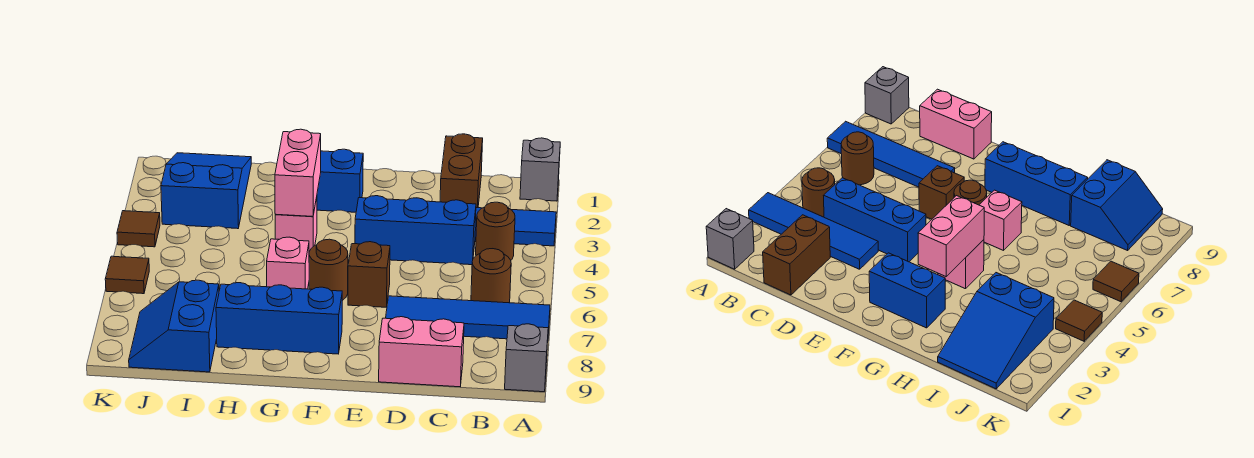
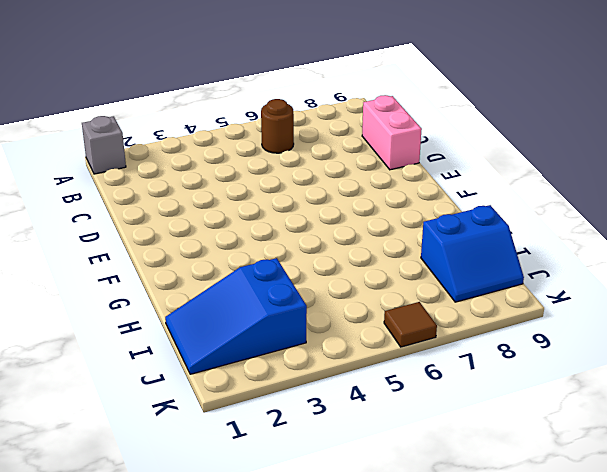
none -> blue 1x4 tile [475,208,556,246]
none -> blue 1x4 tile [386,296,550,339]
none -> grey 1x1 brick [505,324,549,392]

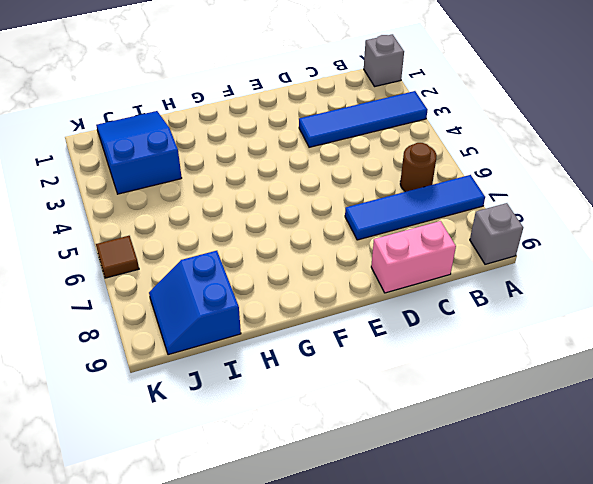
none -> brown 1x1 round brick [476,202,515,260]
none -> brown 1x2 brick [440,134,483,208]
none -> blue 1x3 brick [355,196,476,265]

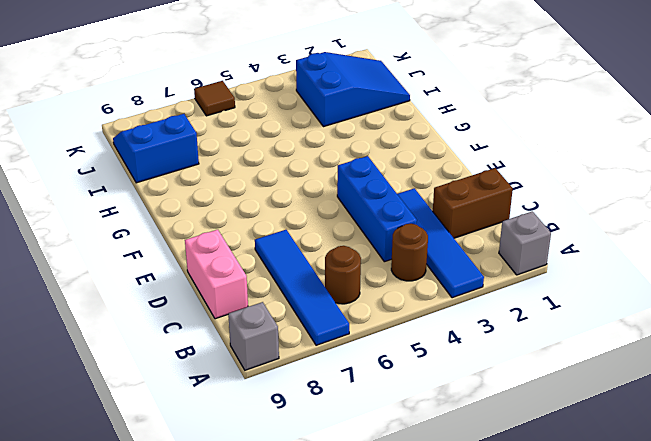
none -> brown 1x1 brick [348,242,390,307]
none -> blue 1x2 brick [317,149,363,212]
none -> brown 1x1 round brick [309,239,348,300]

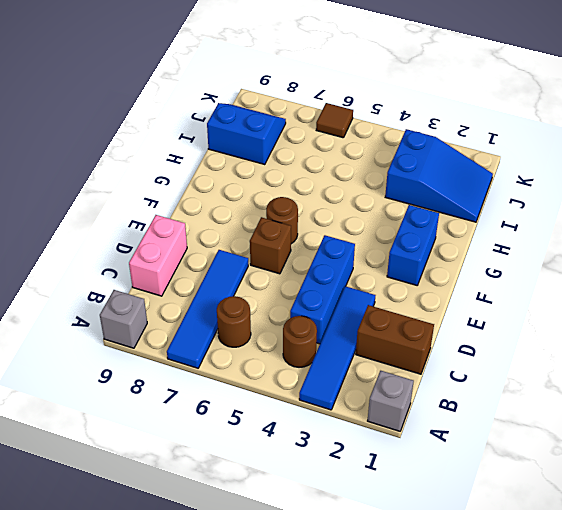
none -> blue 1x3 brick [216,283,342,354]
none -> pink 1x1 brick [275,197,317,252]
none -> pink 1x1 brick [267,237,309,289]

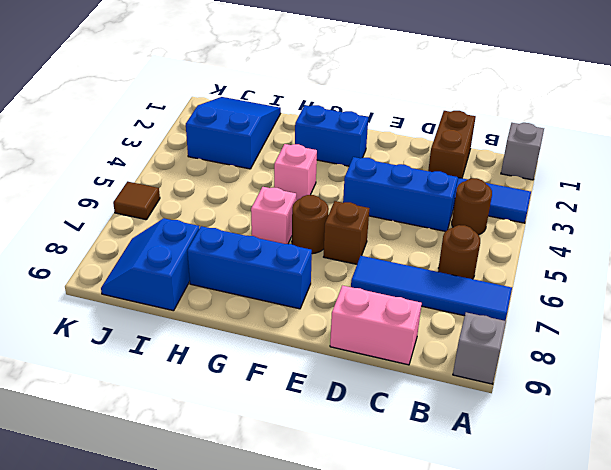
none -> brown 1x1 tile [117,211,160,247]
none -> pink 1x2 brick [275,129,321,216]

